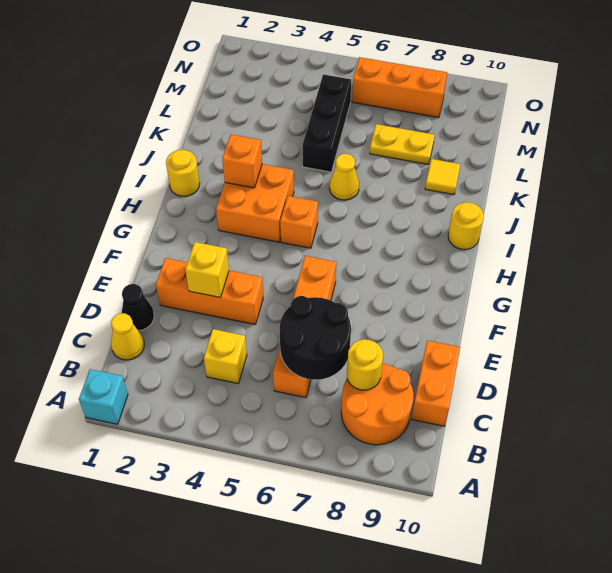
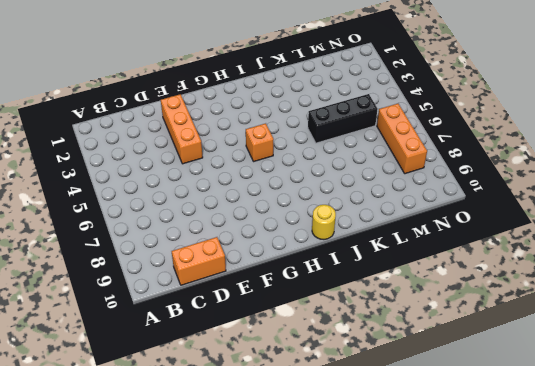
none -> cyan 1x1 brick [79,369,128,424]
none -> orange 2x2 round brick [341,364,413,445]
none -> yellow 1x1 cone [111,313,144,360]

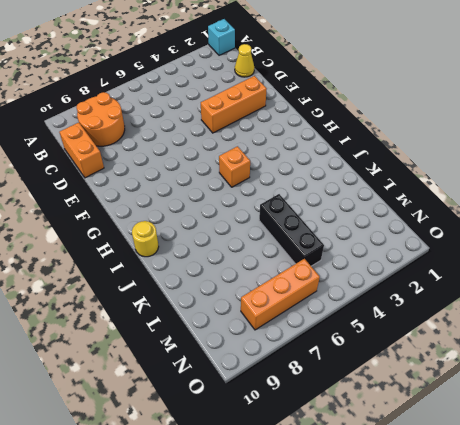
none -> yellow 1x1 brick [204,329,247,384]
none -> orange 1x4 brick [273,256,336,398]
none -> black 1x1 cone [122,284,154,331]

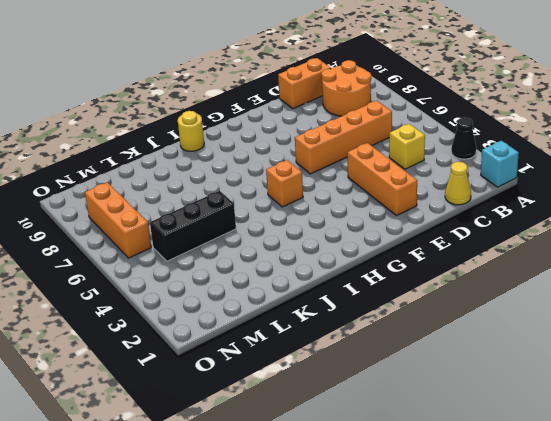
black 1x1 cone [451,118,476,159] -> black 1x1 cone moved to [122,284,154,331]
none -> orange 2x2 brick [216,164,294,242]
none -> yellow 1x1 round brick [166,150,200,196]
none -> yellow 1x1 cone [329,154,359,200]

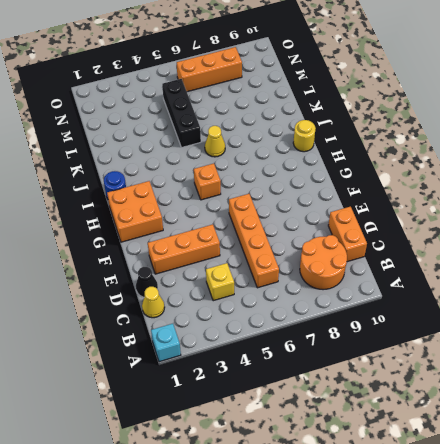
orange 2x2 brick [107,181,163,242] -> orange 2x2 brick moved to [216,164,294,242]
blue 1x1 round brick [104,171,126,199] -> yellow 1x1 round brick [166,150,200,196]
none -> yellow 1x1 tile [425,159,461,195]
none -> yellow 1x2 plate [370,124,435,165]
none -> black 2x2 round brick [280,296,351,380]

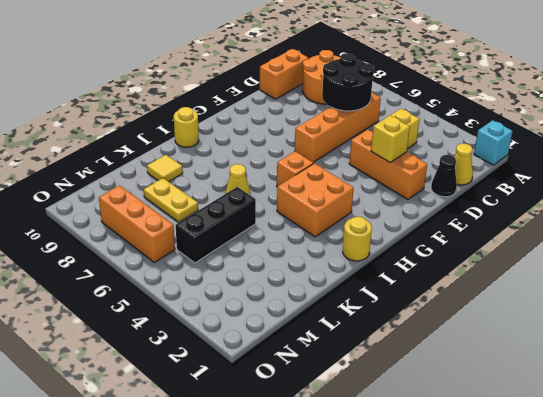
none -> yellow 1x1 round brick [347,339,383,390]
none -> orange 1x1 brick [222,134,262,188]

